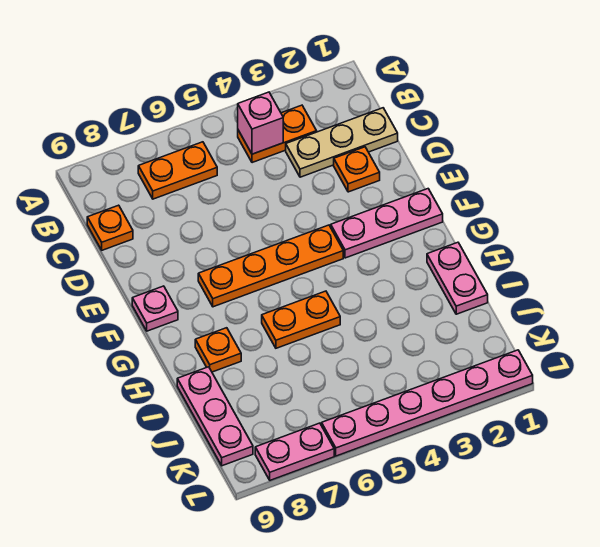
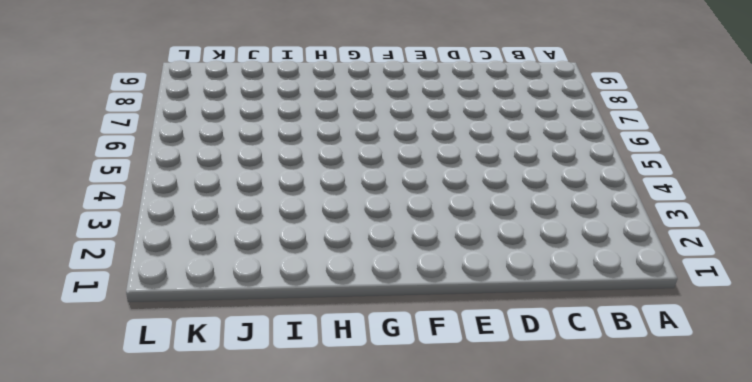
none -> orange 1x2 plate [238,105,317,163]
none -> orange 1x2 plate [138,142,217,199]
none -> tan 1x3 plate [286,108,398,177]

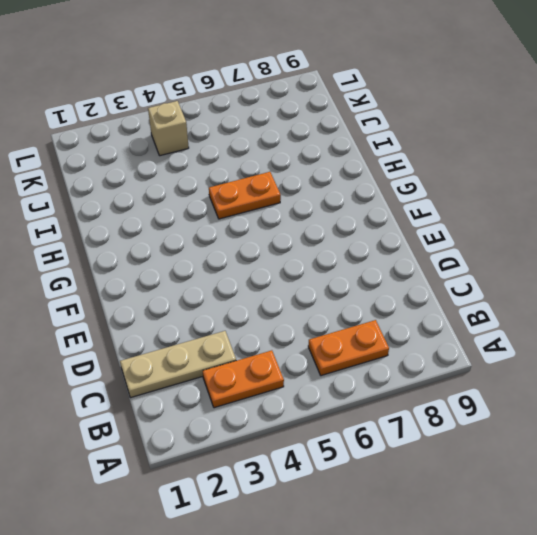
tan 1x1 brick [148,101,189,156] -> none
none -> orange 1x1 plate [87,205,133,250]
none -> orange 1x1 plate [334,147,380,192]
none -> pink 1x3 plate [331,189,443,258]

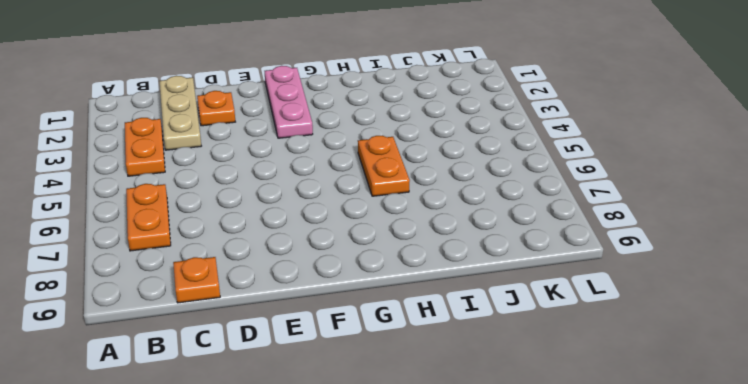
none -> orange 1x4 plate [198,225,343,307]
none -> pink 1x1 plate [132,286,178,331]
none -> pink 1x2 plate [427,242,488,314]

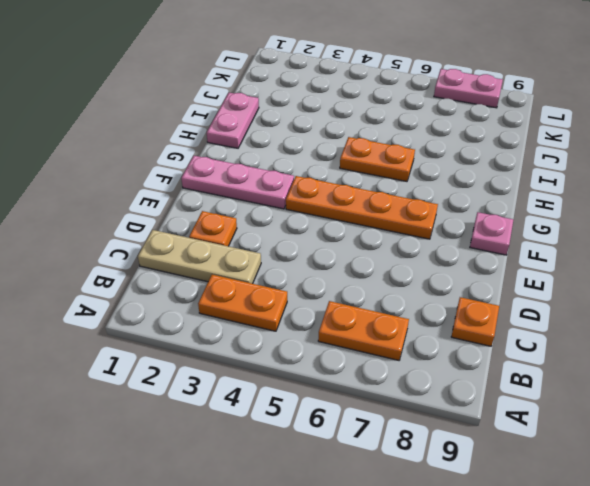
none -> orange 1x1 plate [195,328,241,372]
none -> pink 1x3 plate [177,367,253,466]
none -> pink 1x6 plate [322,350,533,456]

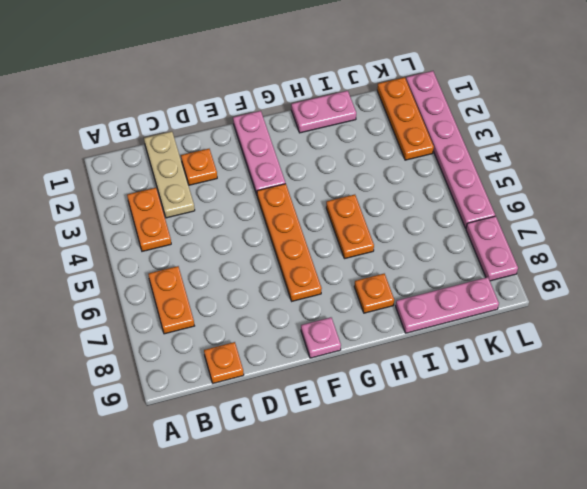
orange 1x3 plate [377,77,434,160] -> none
none -> pink 1x1 brick [238,92,283,154]

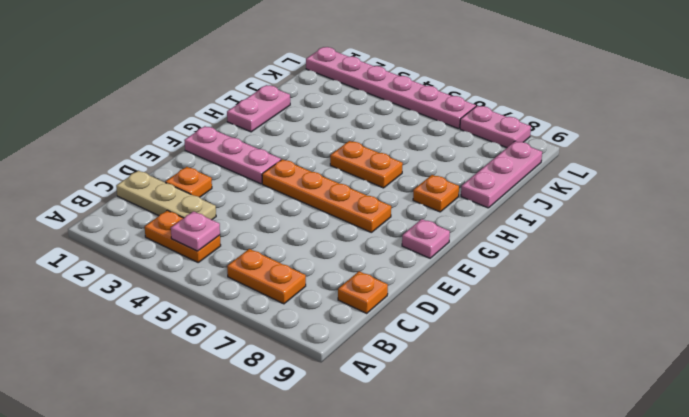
pink 1x1 plate [171,211,220,251] -> pink 1x1 brick [238,92,283,154]

